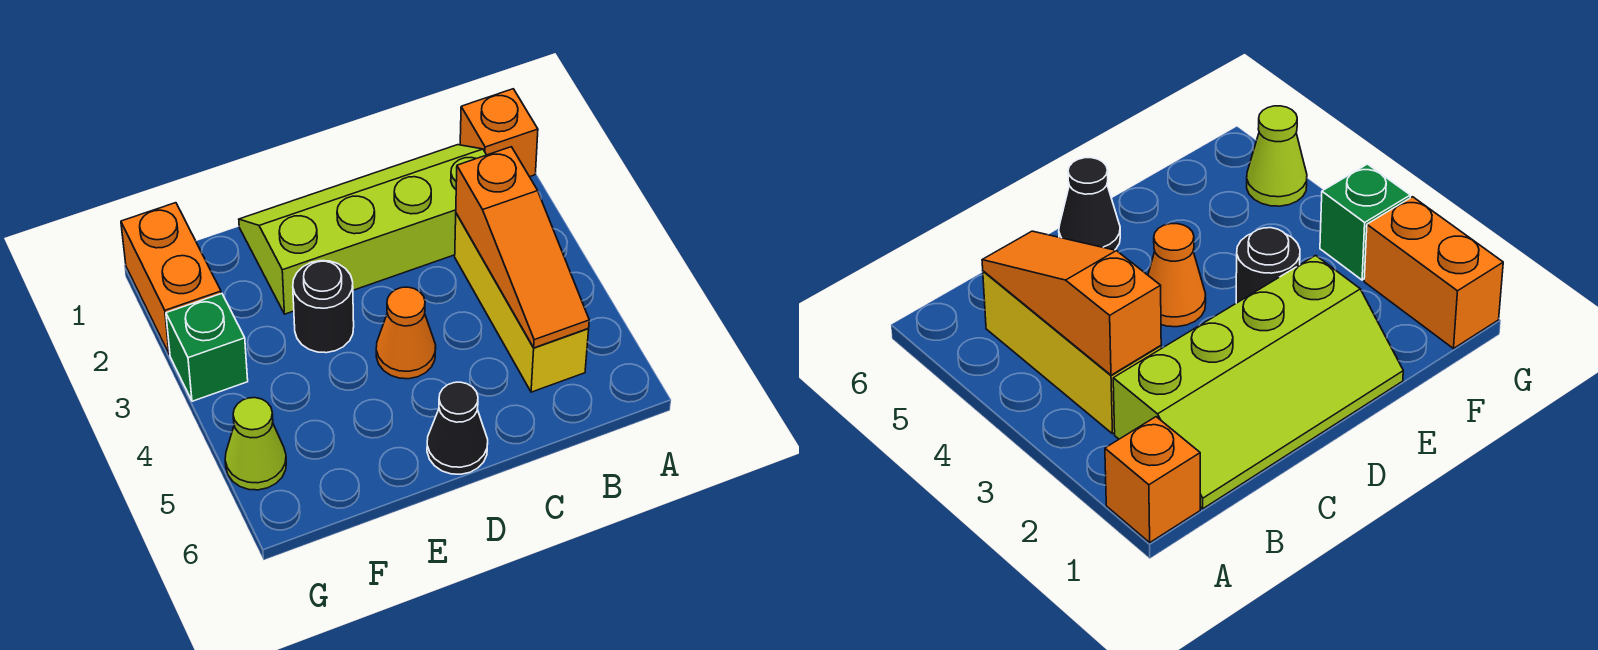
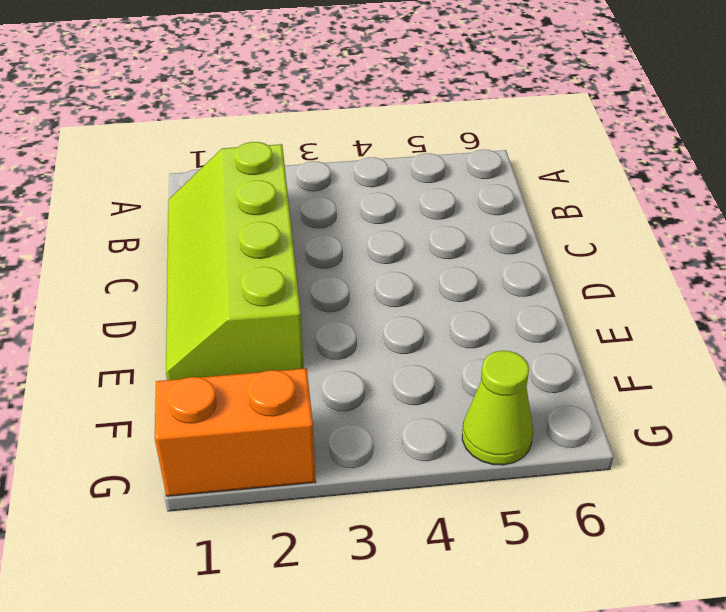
none -> orange 1x1 brick [460,89,538,177]
none -> yellow 1x3 brick [455,213,589,392]

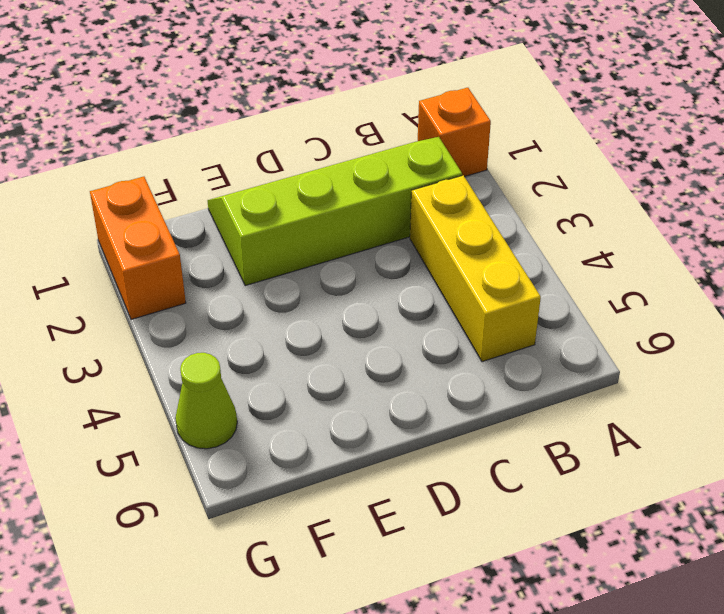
none -> orange 1x1 cone [376,287,436,379]
none -> black 1x1 cone [427,382,488,474]

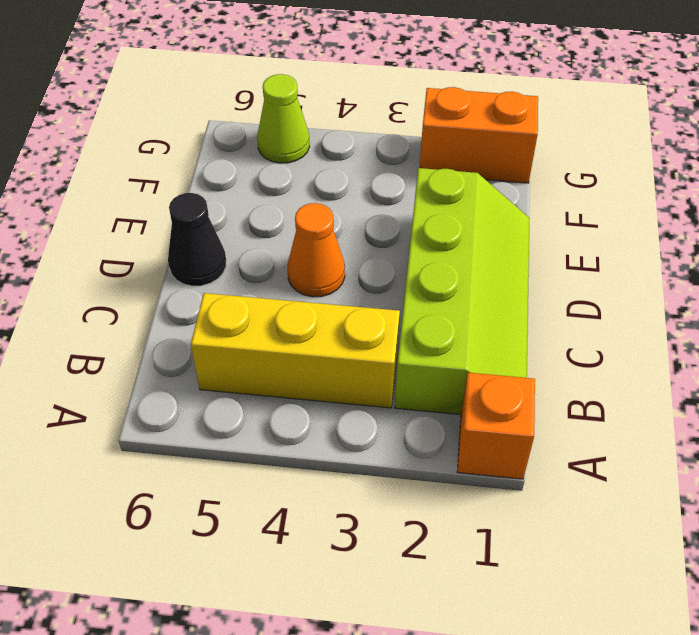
none -> black 1x1 round brick [293,261,354,353]
none -> green 1x1 brick [166,293,248,401]

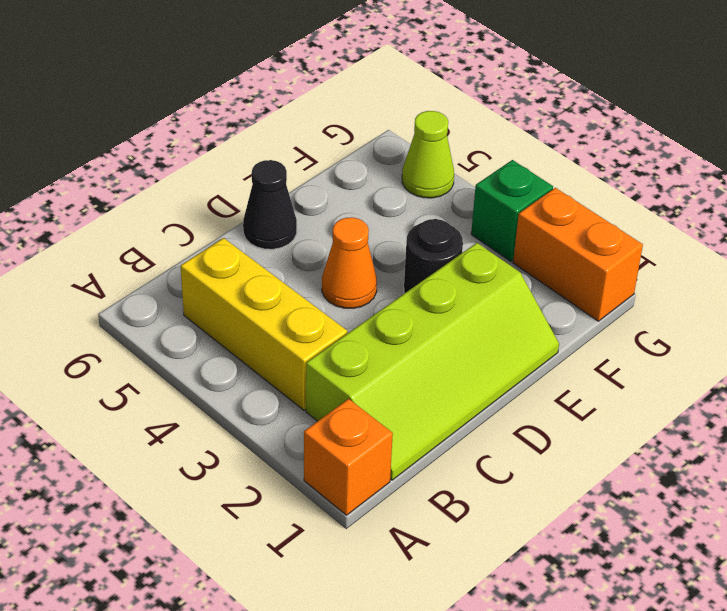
none -> orange 1x3 slope [456,147,589,348]

